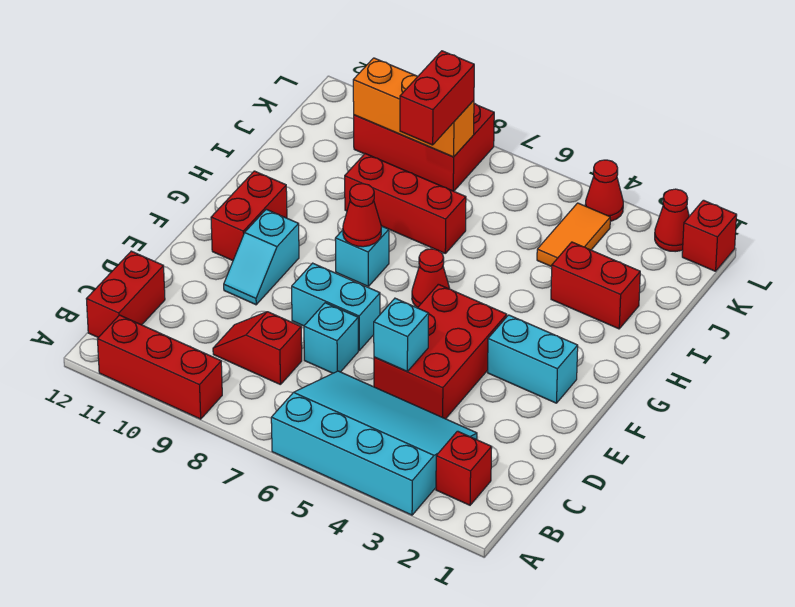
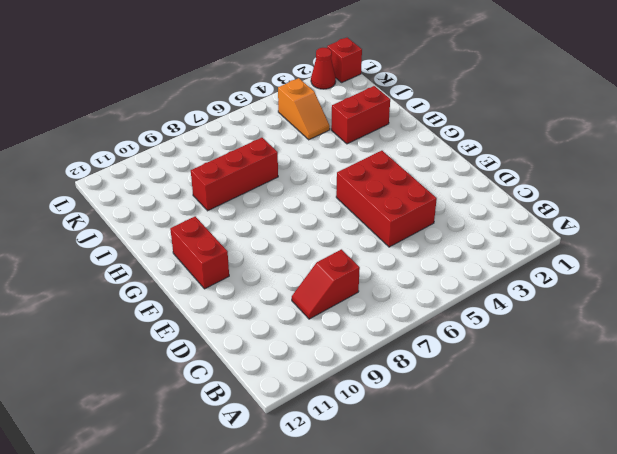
orange 1x2 slope [278,78,330,140] -> orange 1x2 tile [537,203,610,267]
none -> cyan 3x4 slope [271,371,477,515]
none -> red 1x3 brick [97,315,222,419]
none -> red 1x1 brick [436,431,492,505]

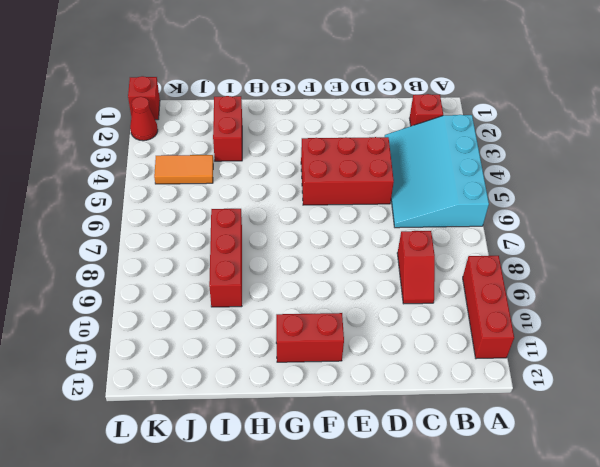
none -> red 1x2 brick [87,251,165,337]
none -> cyan 1x1 brick [304,303,358,373]
none -> cyan 1x2 brick [292,263,380,350]

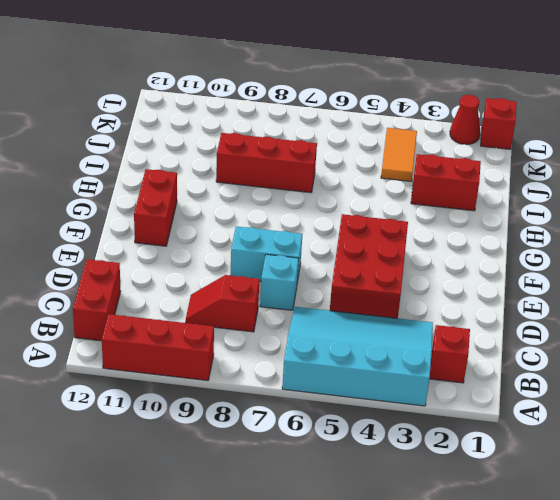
none -> cyan 1x2 slope [224,209,299,305]
none -> cyan 1x2 brick [488,315,578,403]
none -> red 1x1 cone [412,249,450,308]

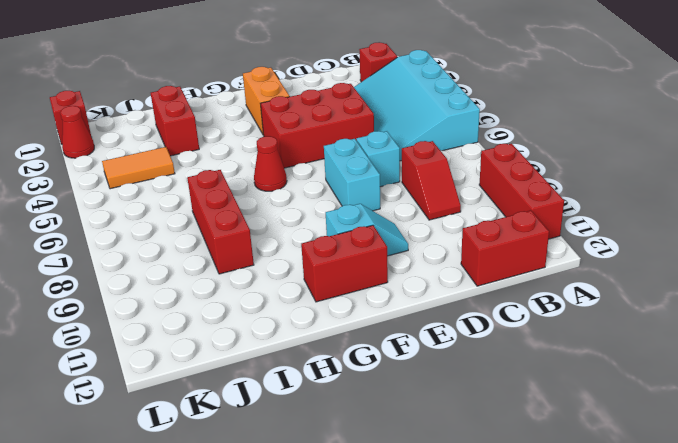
orange 1x2 brick [243,67,290,134] -> cyan 1x2 brick [488,315,578,403]
none -> cyan 1x1 brick [335,226,389,286]
none -> red 2x3 brick [354,103,494,191]
none -> red 1x1 cone [585,160,623,221]

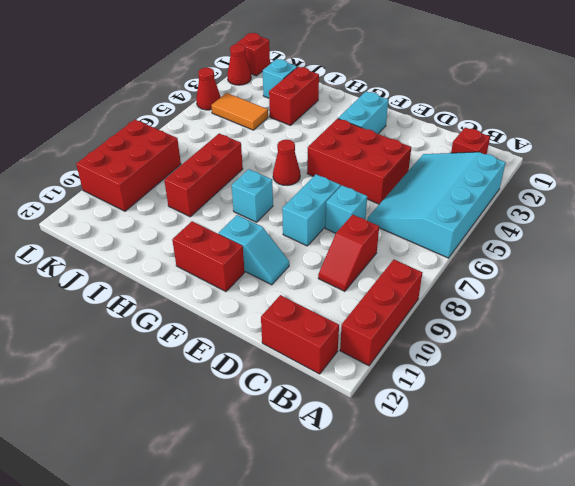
cyan 1x1 brick [263,59,297,98] -> cyan 1x1 brick moved to [374,298,429,371]
none -> red 1x1 cone [343,184,381,247]
none -> orange 1x3 brick [353,58,474,157]
none -> red 1x2 brick [400,51,474,145]

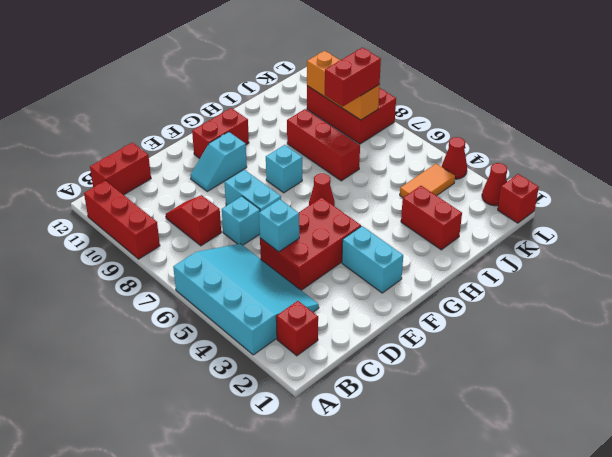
none -> red 1x1 cone [343,184,381,247]

